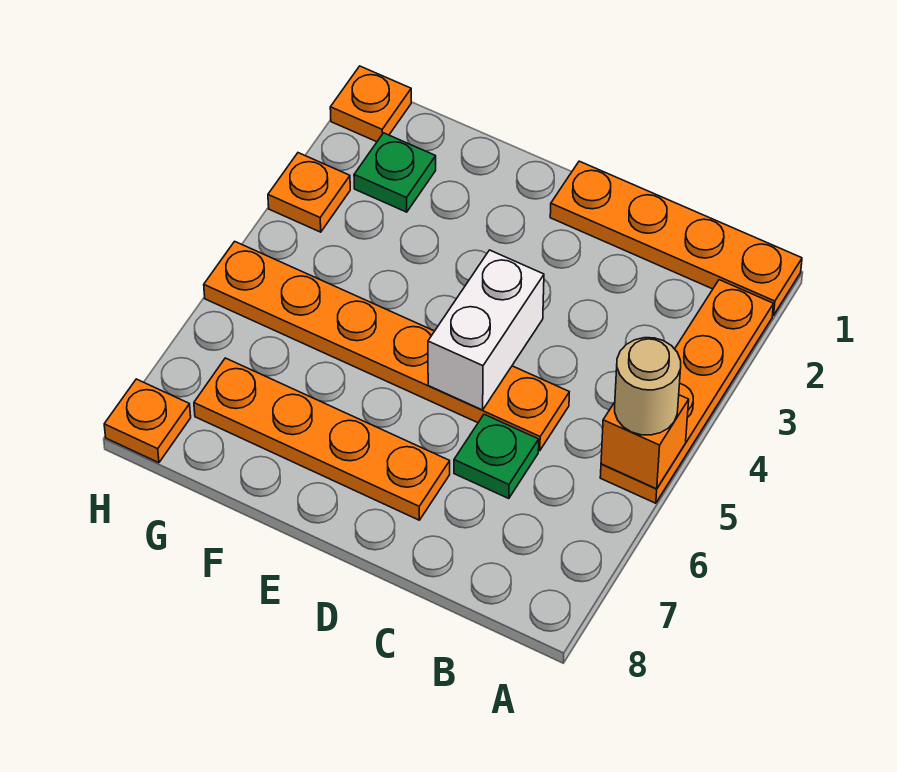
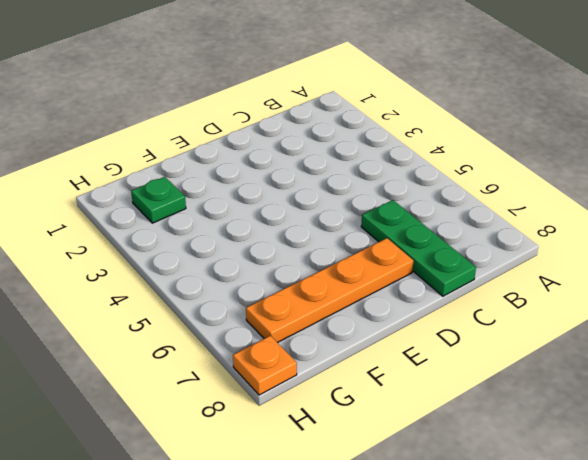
green 1x3 plate [361,200,476,296] -> green 1x1 plate [454,414,539,499]
none -> orange 1x4 plate [550,161,802,316]
none -> orange 1x4 plate [600,280,773,503]
none -> orange 1x6 plate [204,241,569,451]

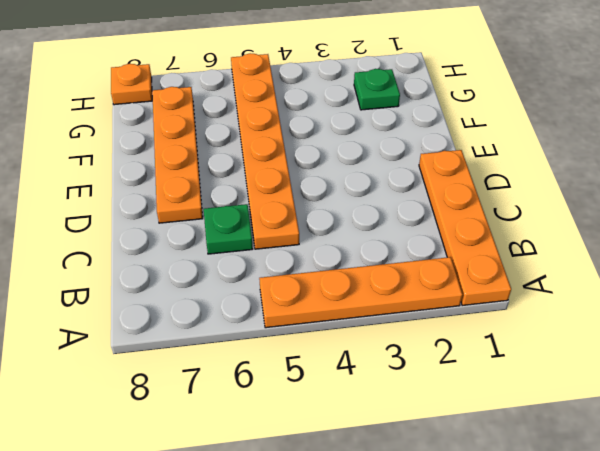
none -> orange 1x1 plate [330,66,411,142]
none -> orange 1x1 plate [268,153,350,232]
none -> orange 1x1 brick [601,395,689,489]

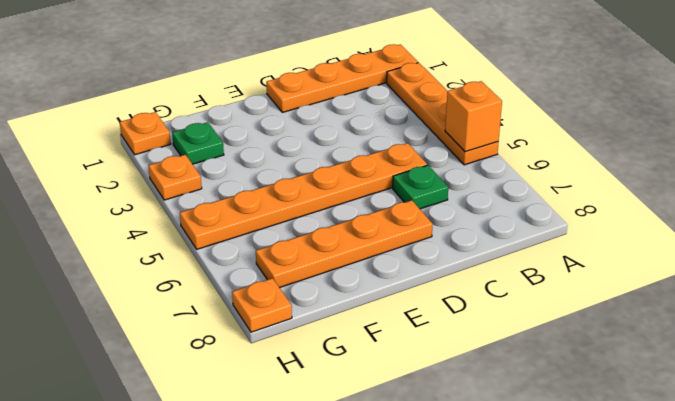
none -> white 1x2 brick [428,250,544,410]
none -> tan 1x1 round brick [615,338,681,435]

